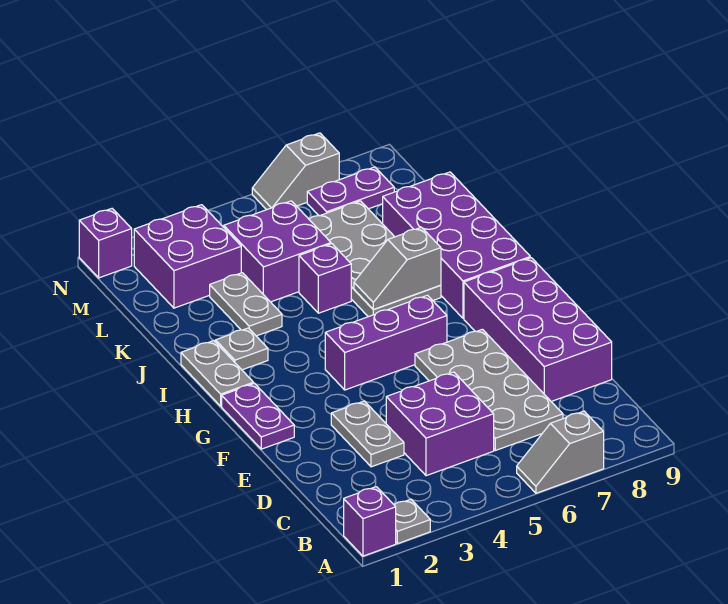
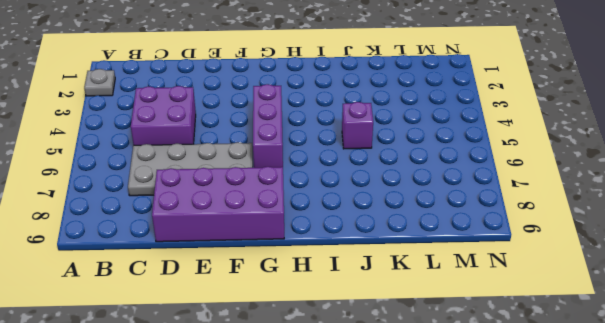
none -> purple 1x1 brick [344,487,396,556]
none -> grey 1x2 slope [517,411,604,493]
none -> grey 1x2 plate [331,401,404,467]

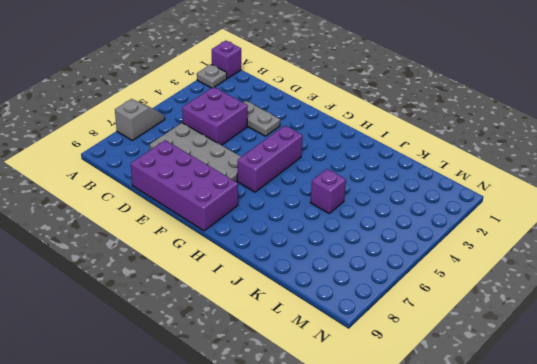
none -> purple 1x2 plate [222,383,294,449]
none -> grey 1x2 plate [181,341,254,406]
none -> purple 2x4 brick [383,172,530,318]

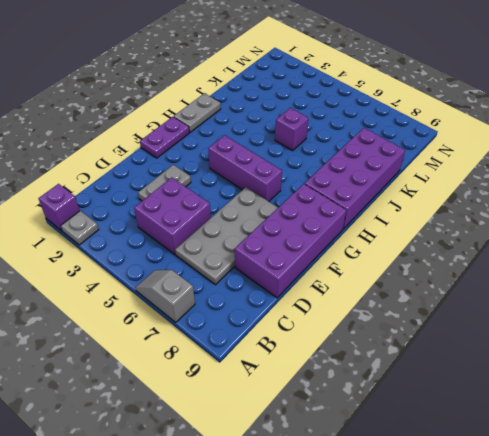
none -> grey 1x1 plate [216,328,268,370]
none -> grey 2x4 plate [309,201,441,317]
none -> grey 1x2 plate [210,273,282,336]

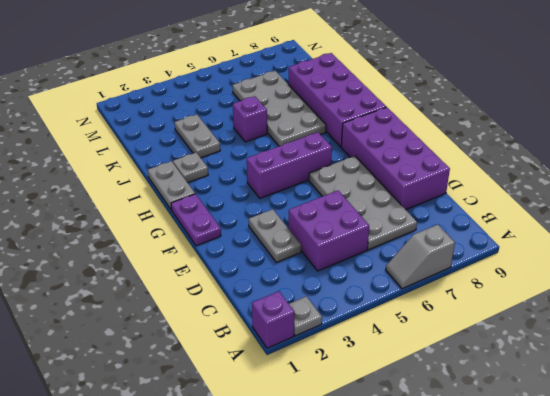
none -> purple 2x2 brick [224,201,331,302]
none -> purple 2x2 brick [134,205,241,308]
none -> purple 1x2 plate [307,167,394,216]

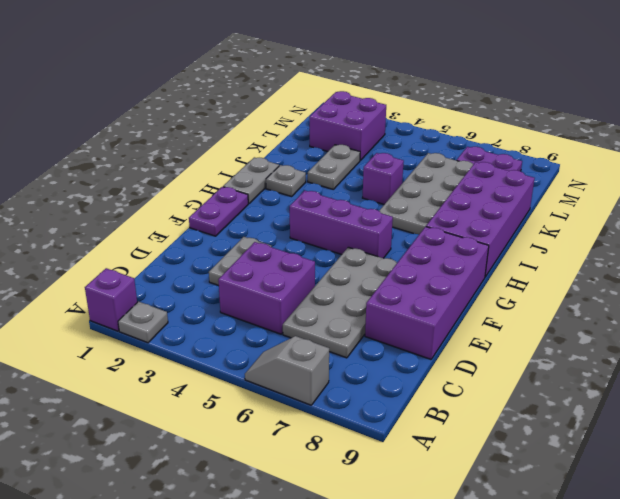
none -> purple 2x2 brick [224,201,331,302]
none -> purple 1x1 brick [79,209,132,278]
none -> grey 1x2 slope [252,133,339,210]

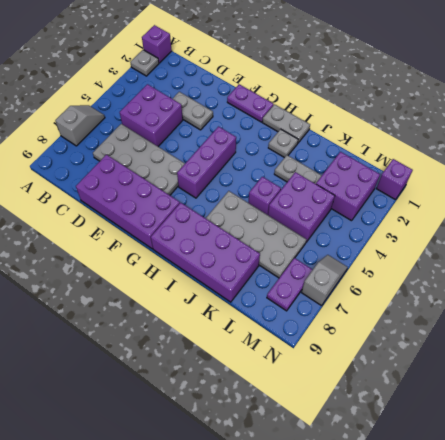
none -> grey 1x2 slope [354,227,441,310]

